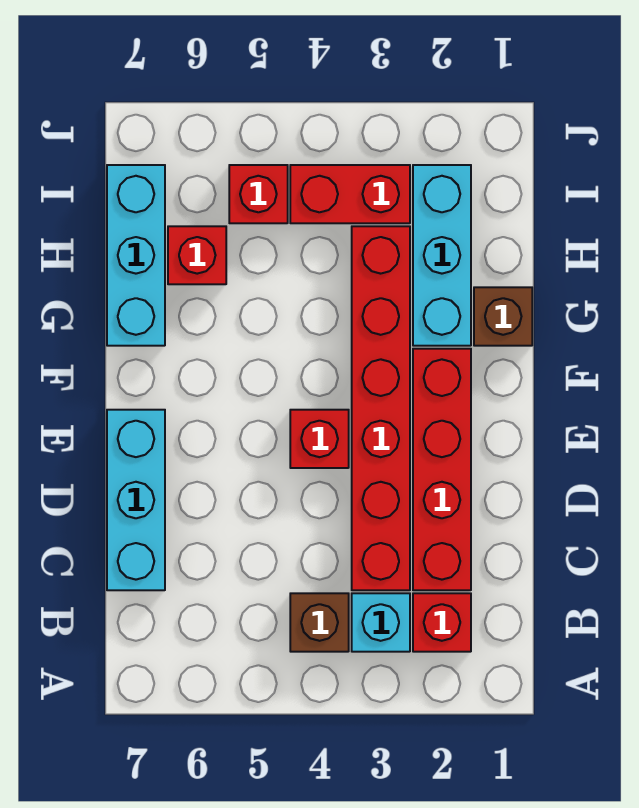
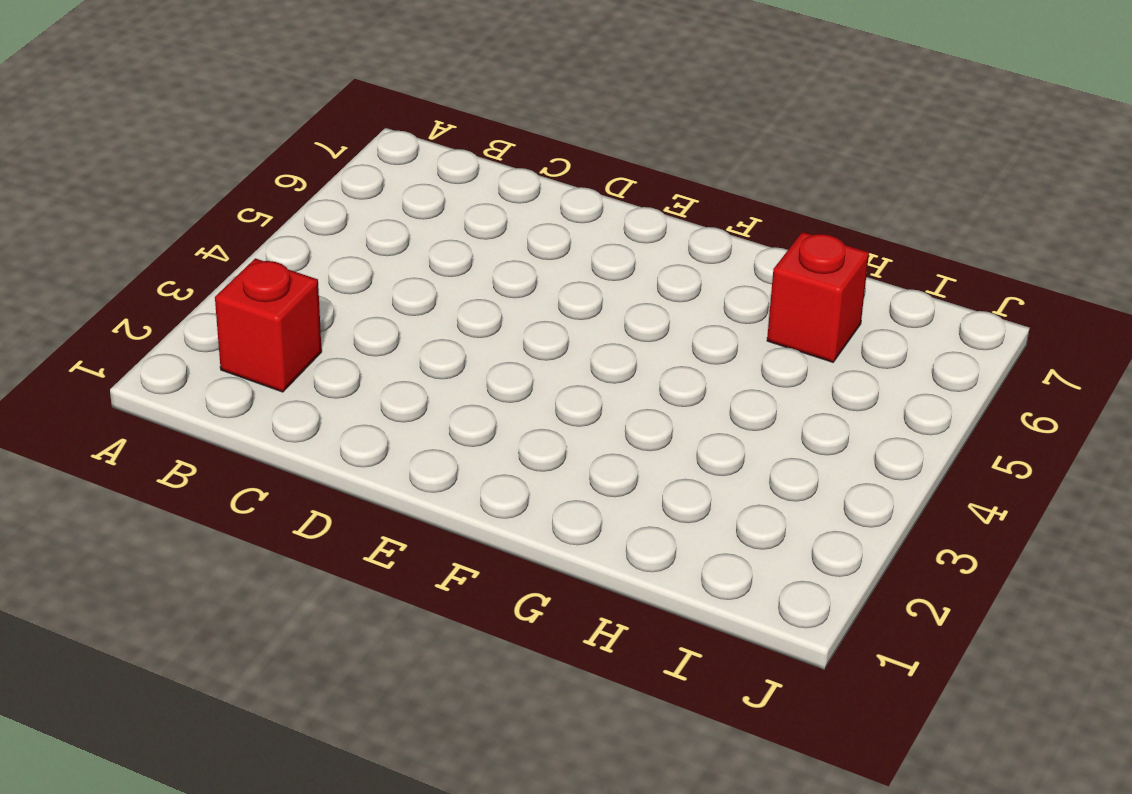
none -> cyan 1x1 brick [352,593,410,652]
none -> brown 1x1 brick [290,593,349,652]
none -> red 1x4 brick [413,349,471,590]

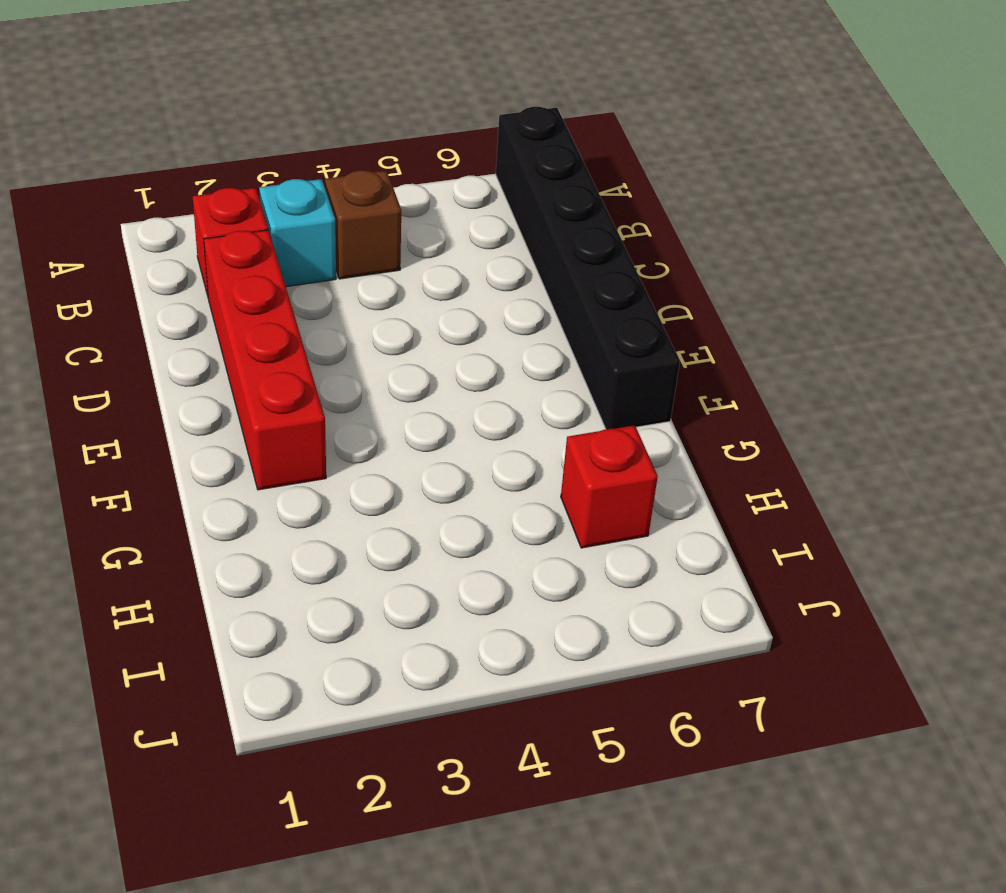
black 1x6 brick [496,107,680,429] -> cyan 1x3 brick [107,410,165,590]
none -> red 1x6 brick [352,226,410,590]
none -> red 1x1 brick [290,410,349,468]
none -> brown 1x1 brick [474,287,532,346]

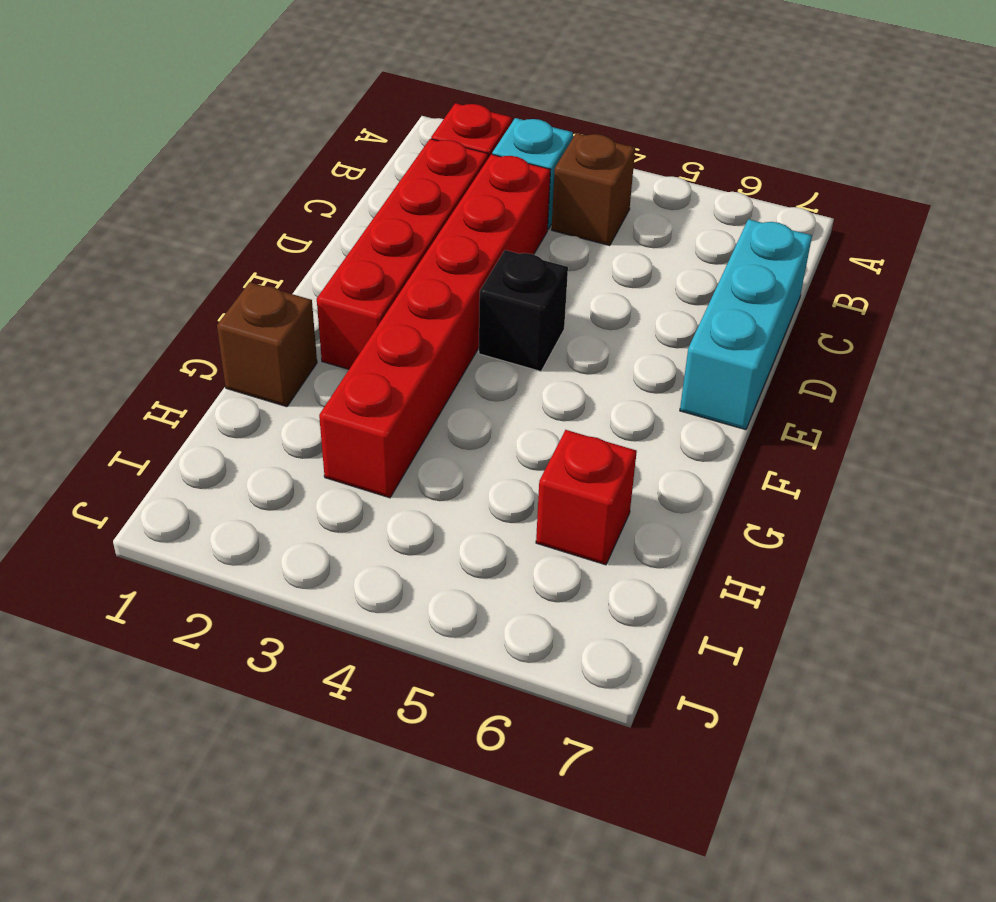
black 1x1 brick [479,250,568,371] -> red 1x1 brick [290,410,349,468]
none -> cyan 1x3 brick [413,165,471,346]
none -> cyan 1x3 brick [107,165,165,346]
none -> red 1x2 brick [290,165,410,223]

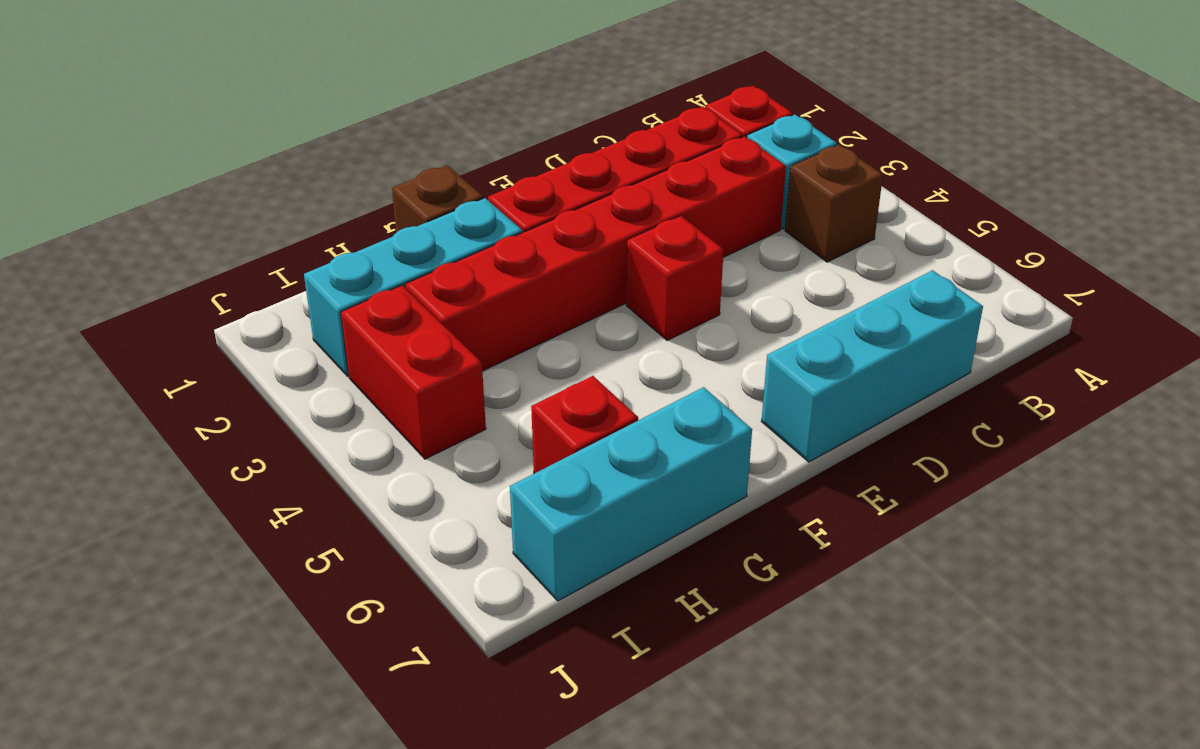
none -> red 1x1 brick [229,165,288,223]

